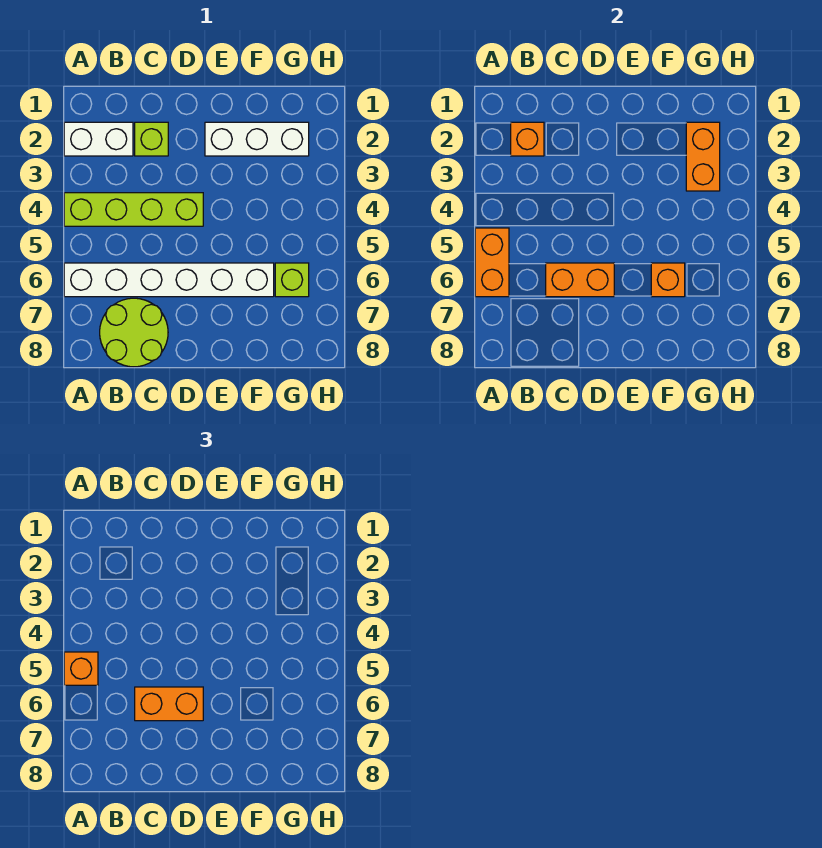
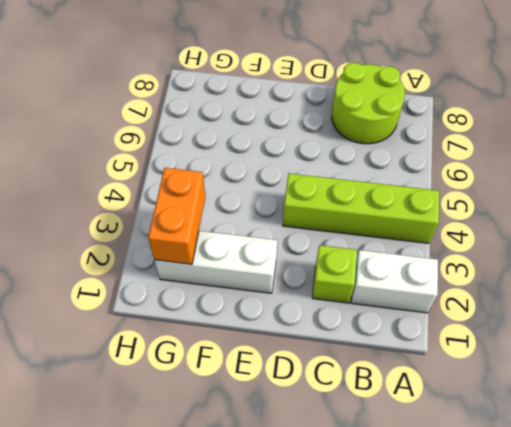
none -> white 1x6 brick [64,263,274,297]
none -> lime 1x1 brick [275,263,309,297]
none -> orange 1x2 brick [475,228,509,297]

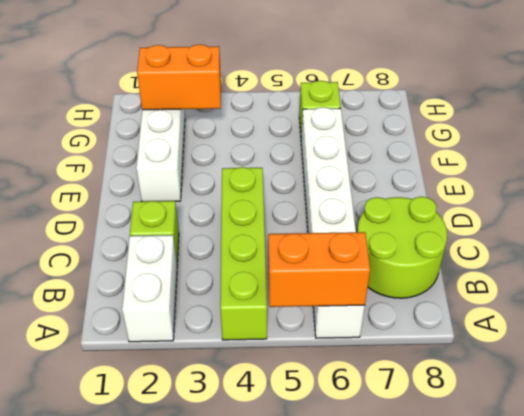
none -> orange 1x1 brick [511,122,544,156]
none -> orange 1x2 brick [546,263,614,297]
none -> orange 1x1 brick [651,263,685,297]

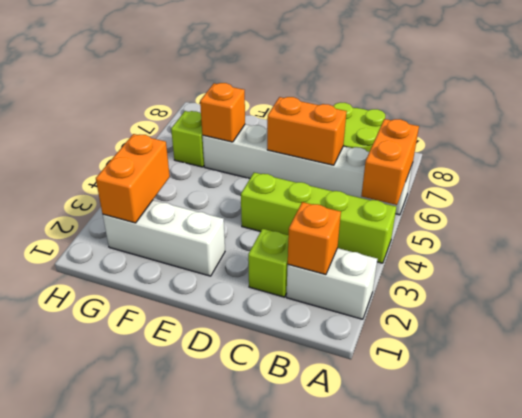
none -> orange 1x1 brick [64,652,98,685]
none -> orange 1x2 brick [135,687,203,721]

